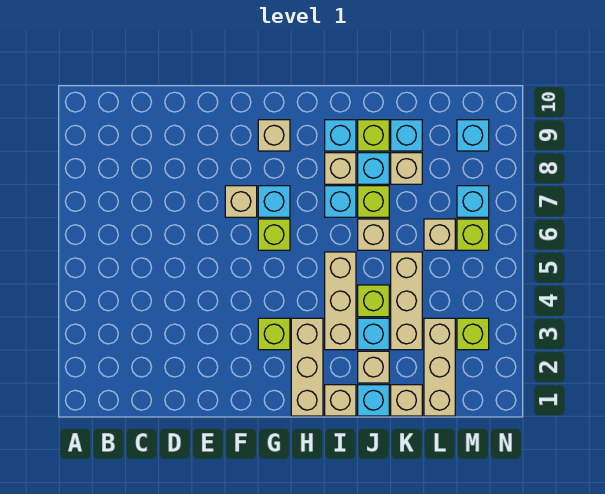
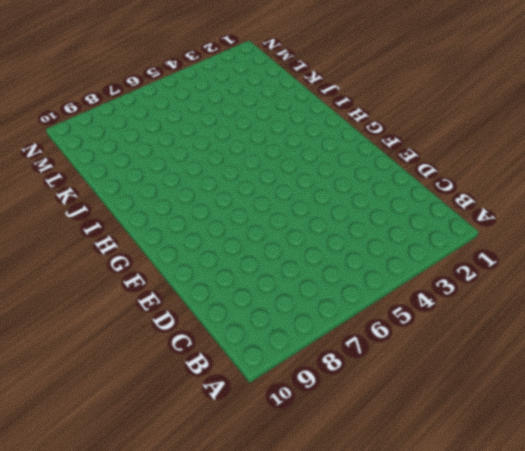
none -> tan 1x1 brick [225,186,257,217]
none -> lime 1x1 brick [258,318,290,350]
none -> lime 1x1 brick [258,219,290,250]

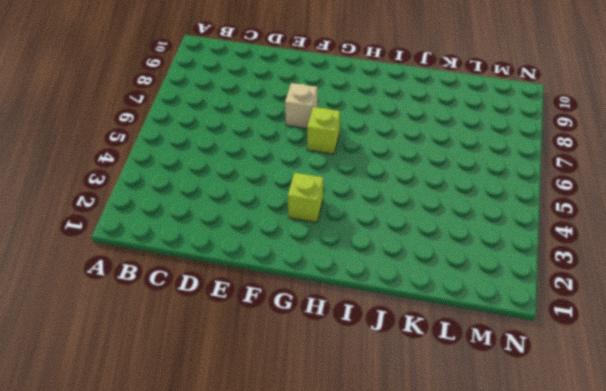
none -> cyan 1x1 brick [258,186,290,217]
none -> tan 1x1 brick [258,120,290,151]
none -> tan 1x3 brick [291,318,323,416]

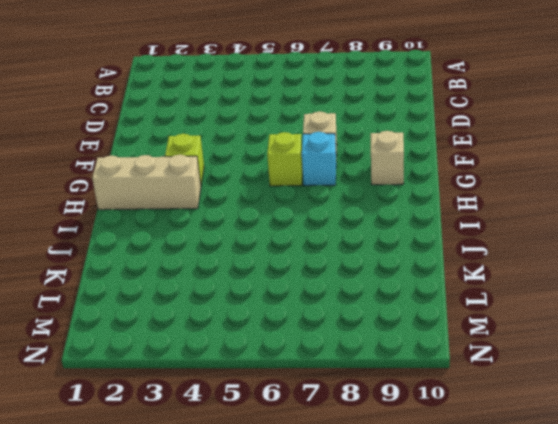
none -> tan 1x1 brick [325,385,356,416]
none -> tan 1x3 brick [325,252,356,350]
none -> cyan 1x1 brick [325,186,356,217]

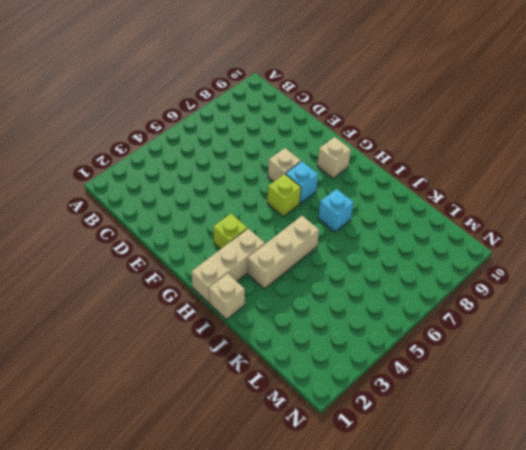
none -> tan 1x1 brick [325,153,356,184]
none -> cyan 1x1 brick [325,120,356,151]
none -> cyan 1x1 brick [358,385,389,416]

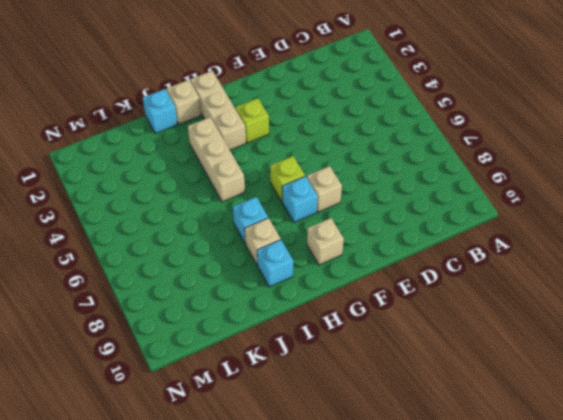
none -> tan 1x1 brick [358,351,389,383]
none -> cyan 1x1 brick [358,318,389,350]
none -> lime 1x1 brick [358,285,389,317]

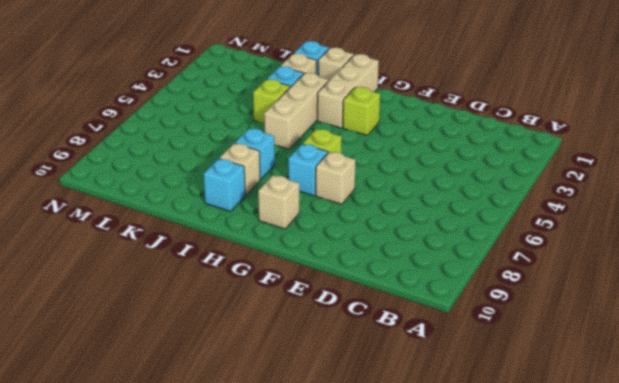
none -> tan 1x1 brick [358,219,389,250]
none -> lime 1x1 brick [358,186,389,217]
none -> cyan 1x1 brick [358,153,389,184]

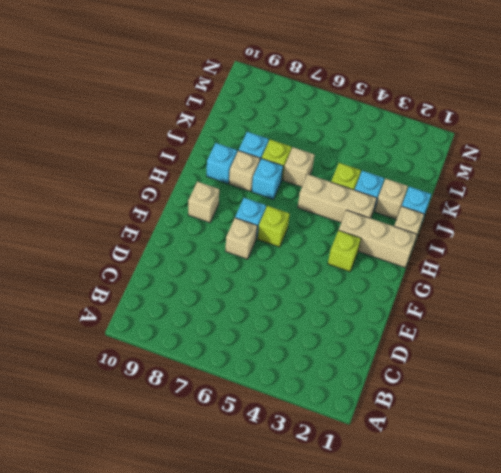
none -> lime 1x1 brick [358,120,389,151]
none -> tan 1x1 brick [391,385,422,416]
none -> tan 1x3 brick [391,252,422,350]

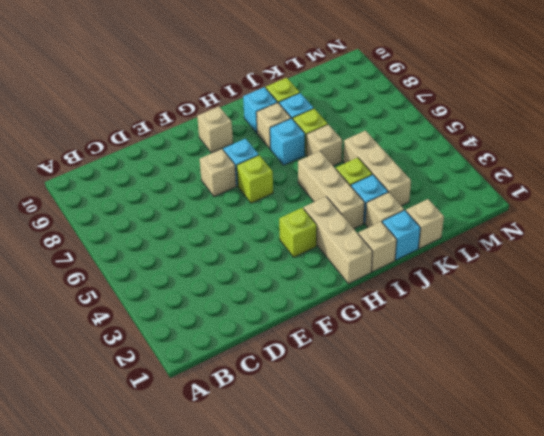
none -> tan 1x1 brick [391,153,422,184]
none -> cyan 1x1 brick [391,120,422,151]
none -> tan 1x3 brick [424,318,455,416]

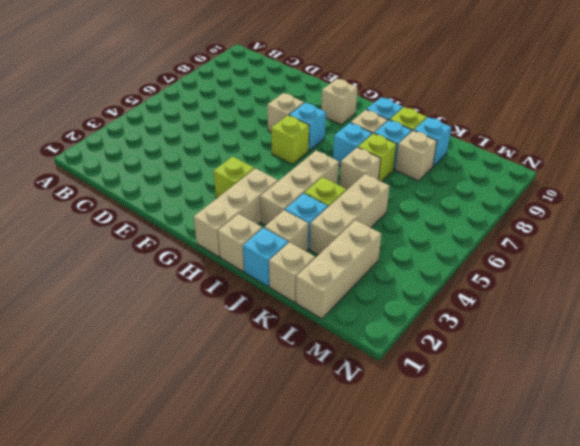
none -> tan 1x1 brick [424,219,455,250]
none -> lime 1x1 brick [457,318,489,350]
none -> lime 1x1 brick [457,219,489,250]

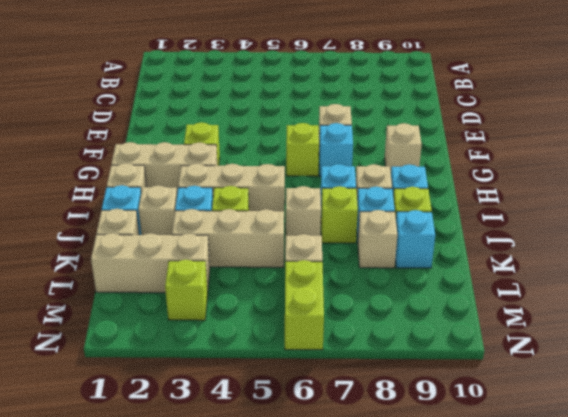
lime 1x2 brick [285,260,324,350] -> lime 1x1 brick [457,219,489,250]
none -> cyan 1x1 brick [457,186,489,217]
none -> cyan 1x1 brick [457,120,489,151]

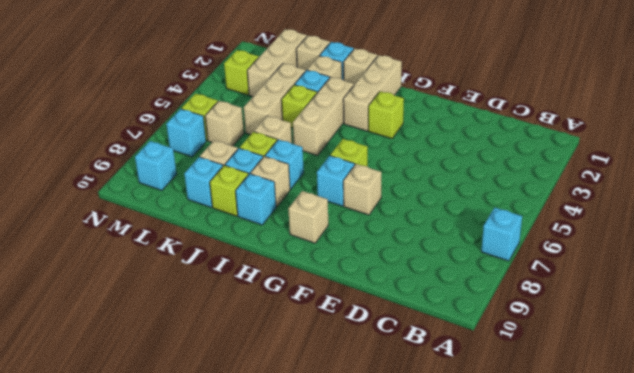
cyan 1x1 brick [481,208,522,261] -> none

